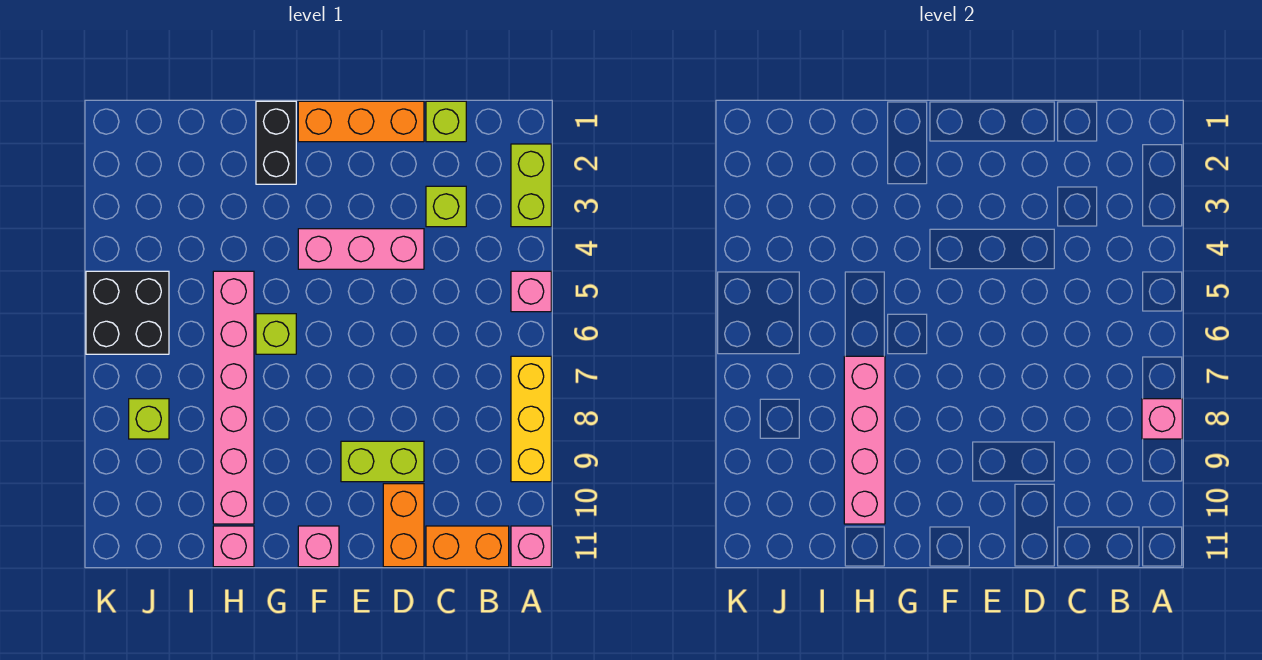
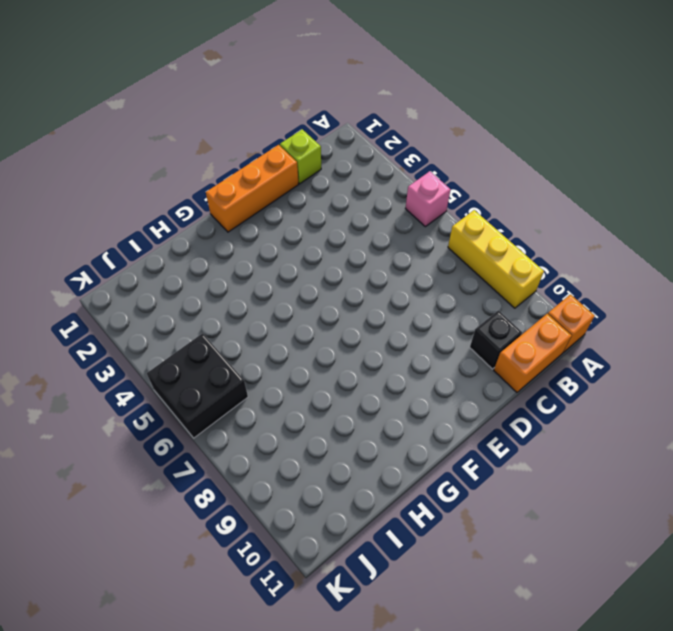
orange 1x1 brick [548,294,595,352] -> pink 1x1 brick [511,526,551,567]
black 1x1 brick [470,310,522,369] -> none
none -> lime 1x2 brick [511,144,551,227]
none -> lime 1x1 brick [426,186,466,227]
none -> pink 1x3 brick [298,229,424,269]

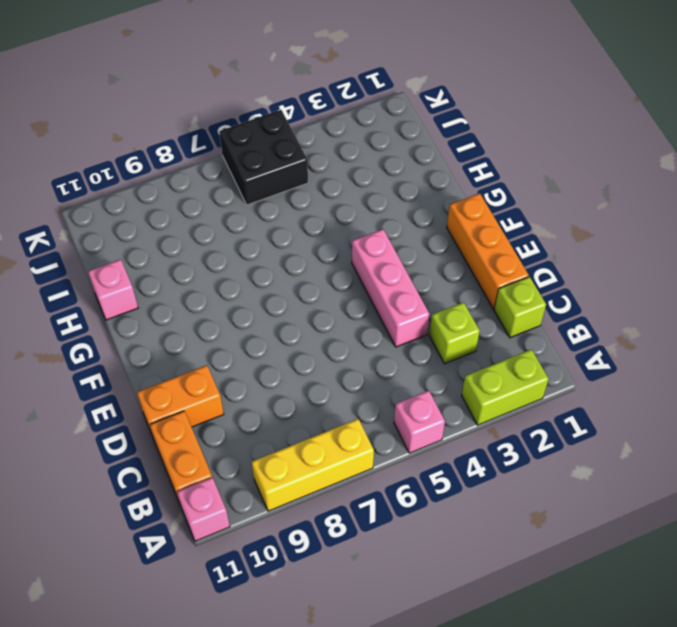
none -> lime 1x2 brick [341,441,424,482]
none -> pink 1x1 brick [298,526,339,567]
none -> black 1x2 brick [256,101,296,184]

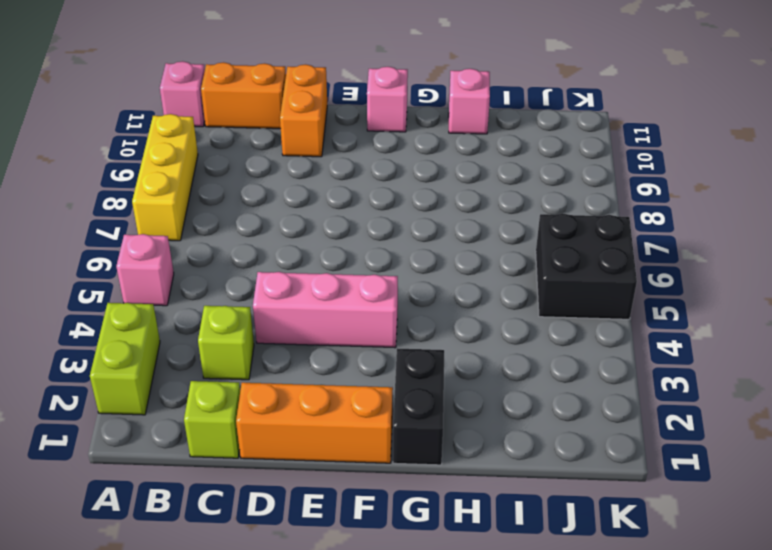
none -> lime 1x2 brick [341,441,424,482]
none -> lime 1x1 brick [256,314,296,354]
none -> pink 1x6 brick [213,271,254,524]

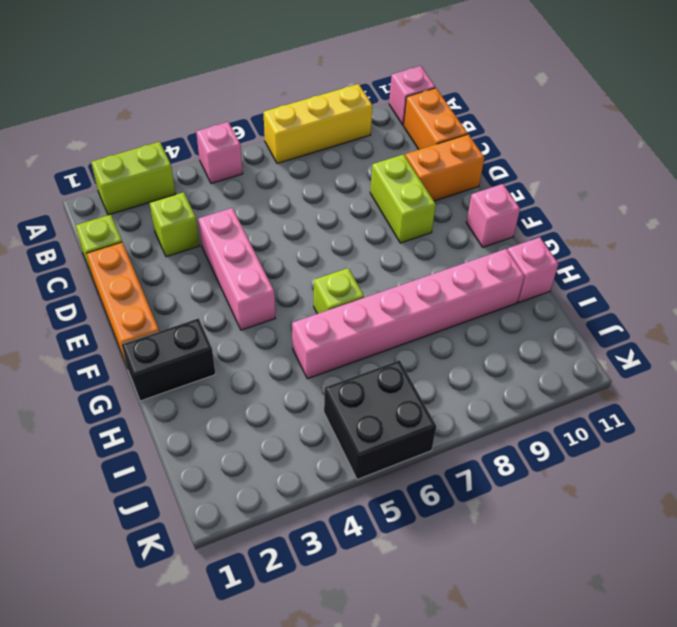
none -> lime 1x1 brick [129,399,169,439]
none -> pink 1x1 brick [1142,399,1182,439]
none -> pink 1x4 brick [844,356,885,524]

